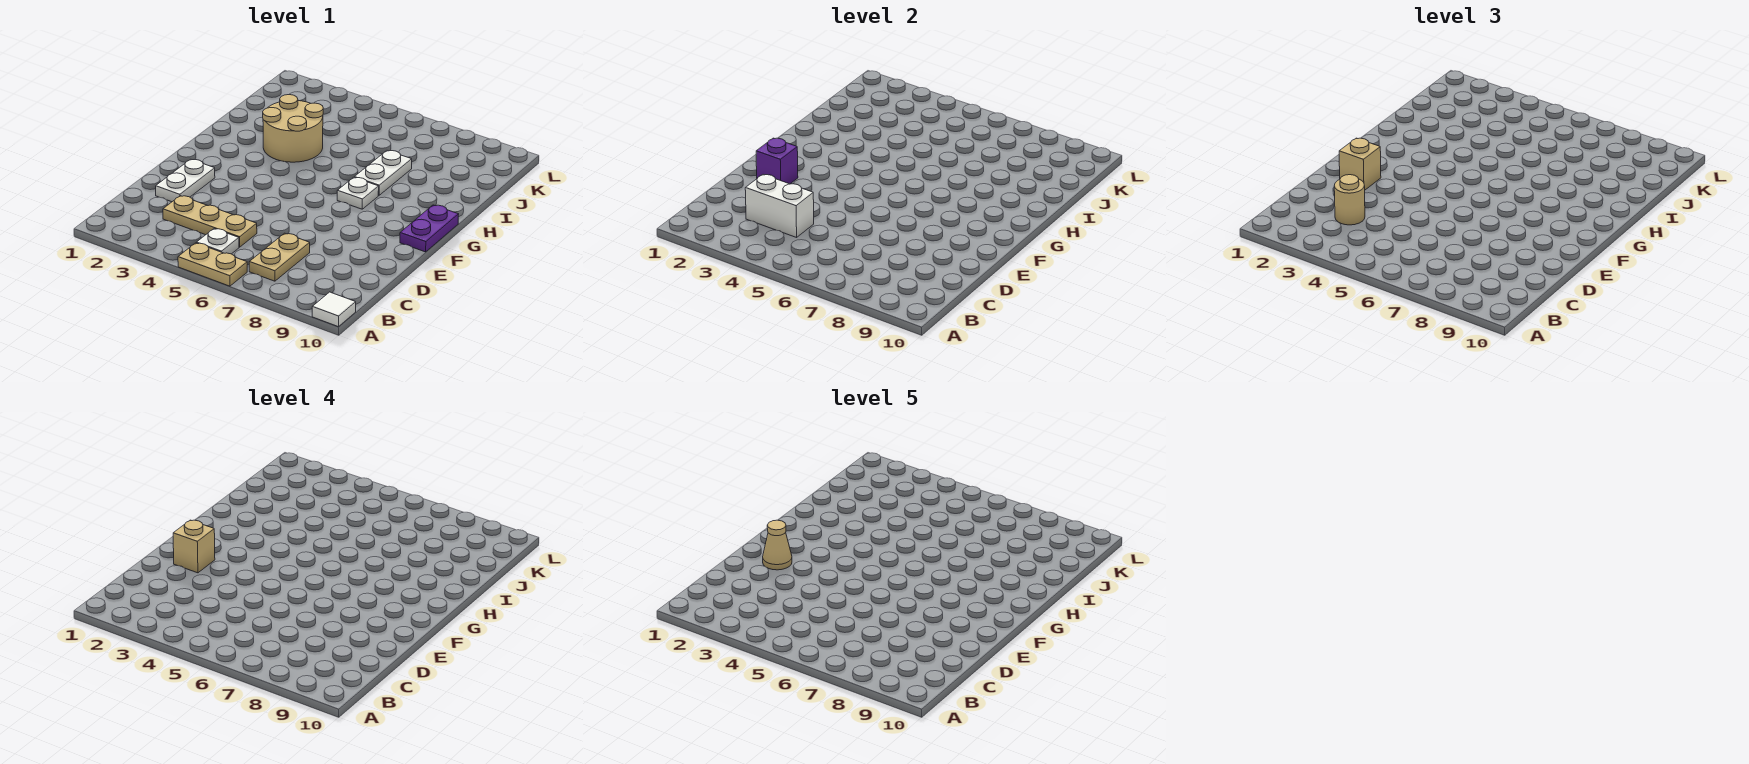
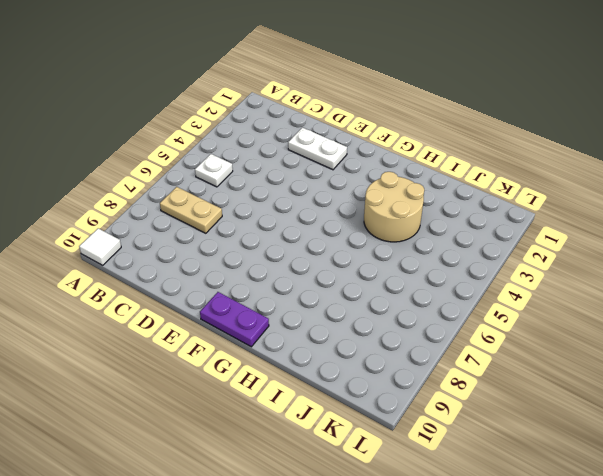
none -> tan 1x2 plate [178,243,247,286]
none -> tan 1x3 plate [163,196,257,247]
none -> white 1x1 plate [337,177,379,209]

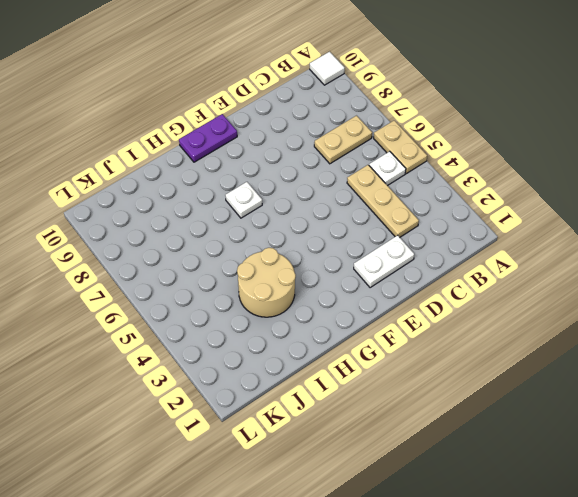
none -> white 1x2 plate [354,151,412,195]
none -> white 1x2 brick [745,175,814,237]
none -> purple 1x1 brick [756,138,798,184]

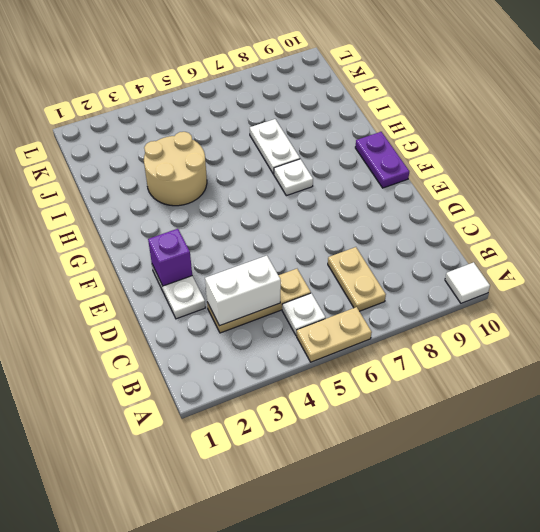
none -> tan 1x1 round brick [1334,175,1365,225]
none -> tan 1x1 brick [1339,138,1381,190]
none -> tan 1x1 brick [173,520,215,573]

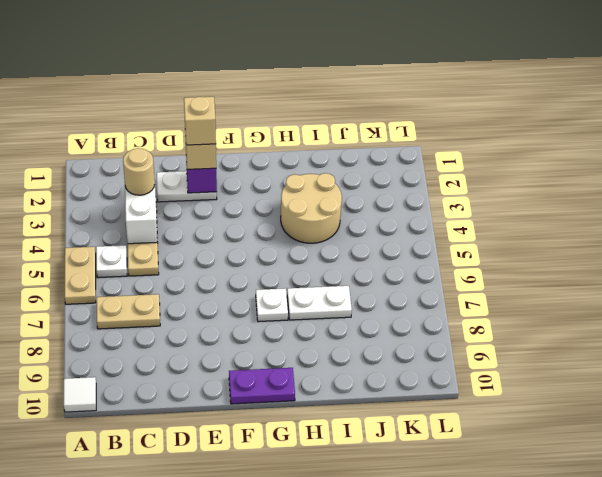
none -> tan 1x1 cone [763,520,792,570]

